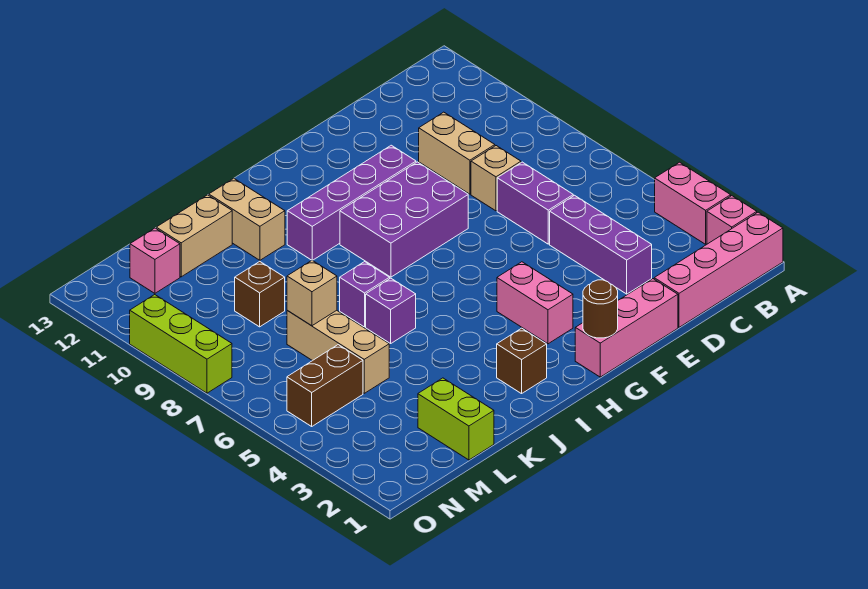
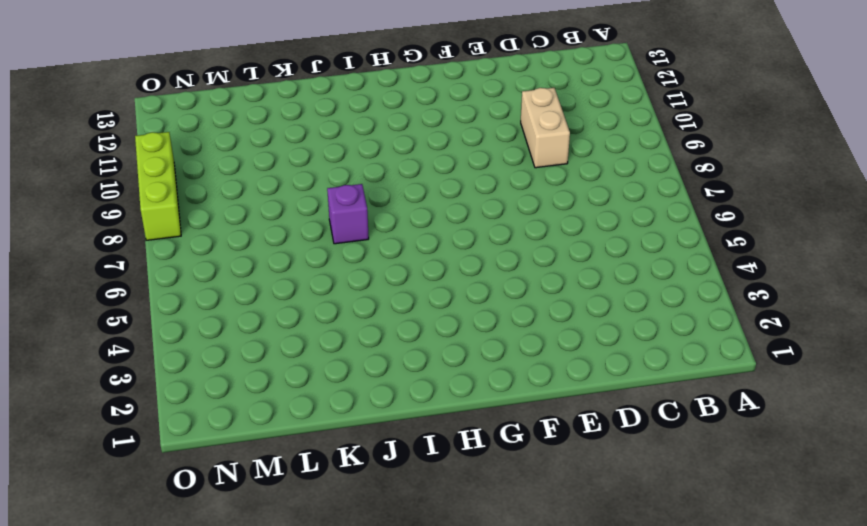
none -> pink 1x4 brick [654,212,783,327]
none -> pink 1x1 brick [707,196,757,244]
none -> pink 1x2 brick [655,162,731,244]

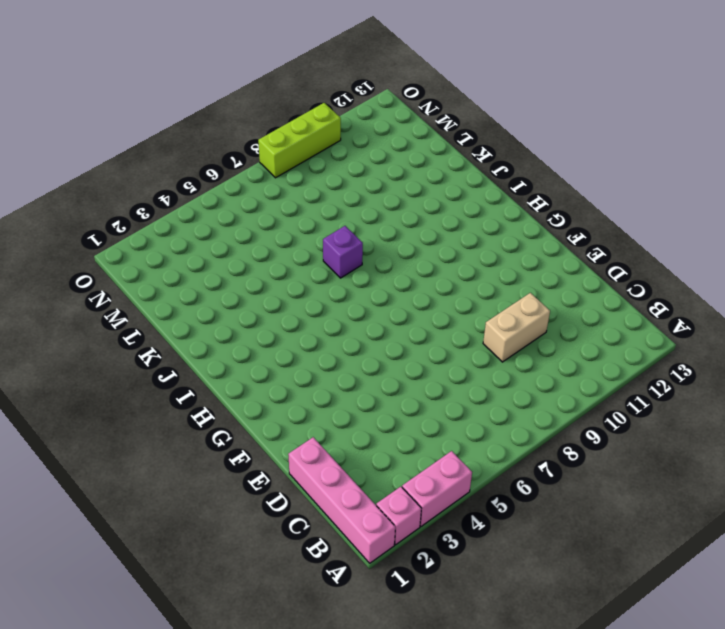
none -> purple 1x3 brick [550,195,652,294]
none -> purple 1x2 brick [497,162,573,244]
none -> tan 1x1 brick [471,146,521,211]

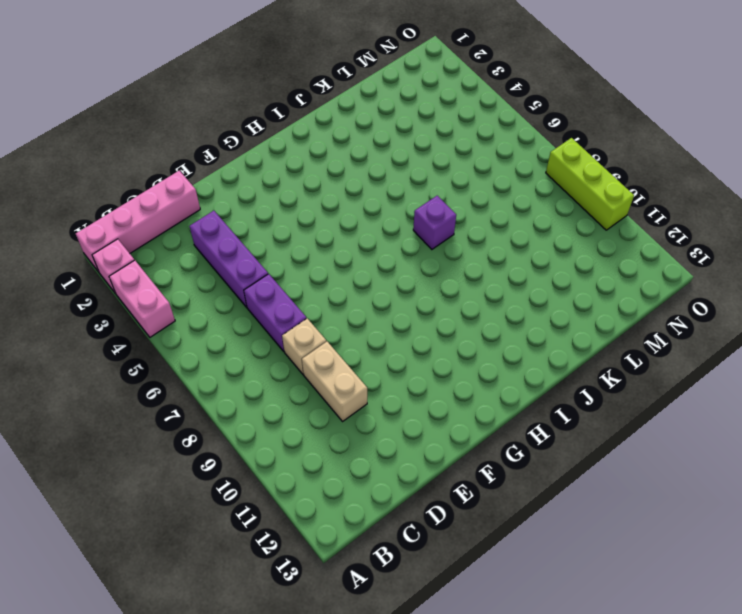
none -> pink 1x3 brick [575,279,678,377]
none -> purple 2x3 brick [340,162,468,277]
none -> purple 1x4 brick [287,145,416,260]

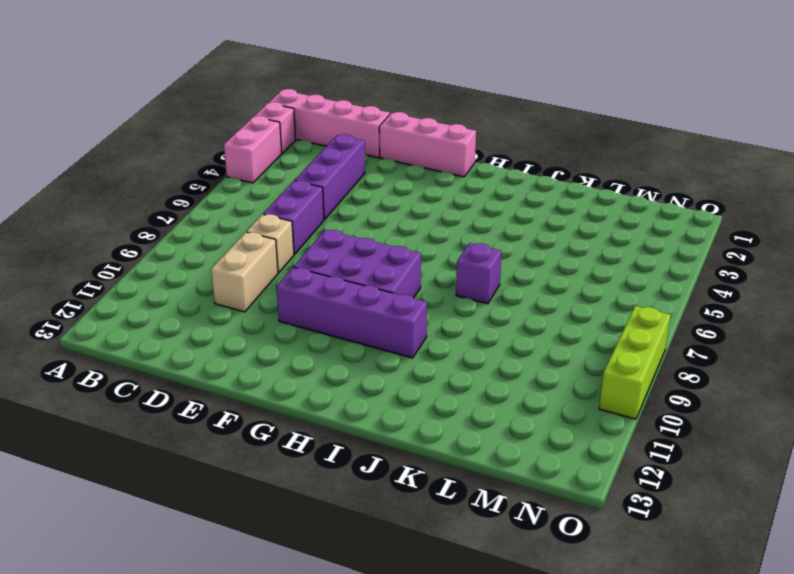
none -> pink 1x2 brick [497,262,573,344]
none -> brown 1x1 brick [497,328,547,394]
none -> purple 1x1 brick [366,278,416,343]

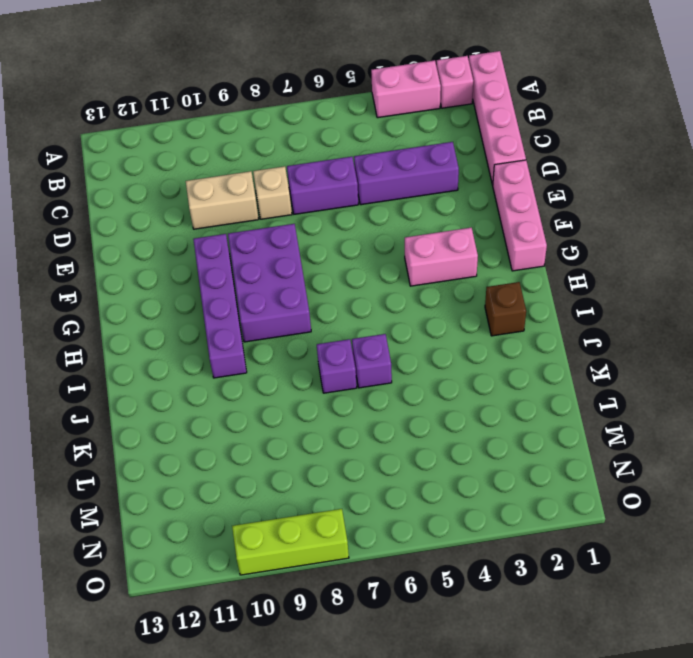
none -> tan 1x2 brick [209,178,285,260]
none -> tan 1x2 brick [156,195,232,277]
none -> lime 1x2 brick [418,378,494,460]

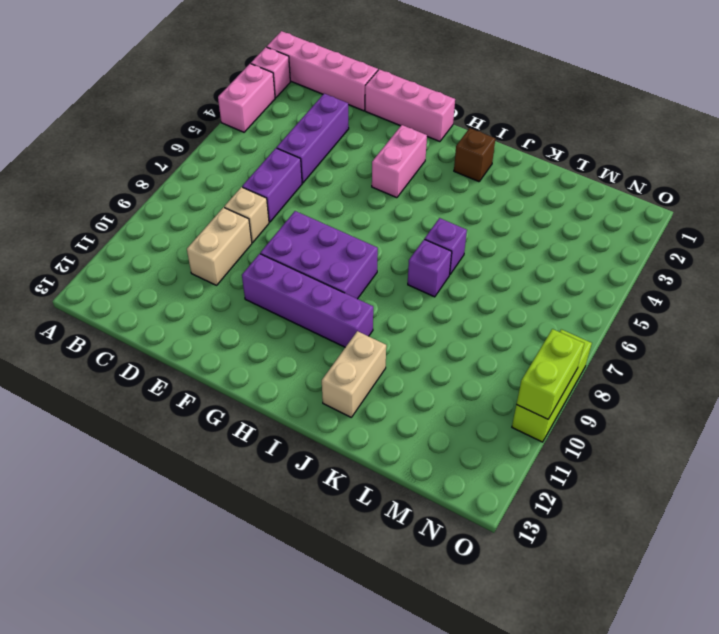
lime 1x2 brick [516,329,584,419] -> lime 1x2 brick moved to [418,378,494,460]
none -> tan 1x2 brick [156,195,232,277]
none -> tan 1x3 brick [287,310,389,393]
none -> brown 1x1 brick [235,261,285,327]

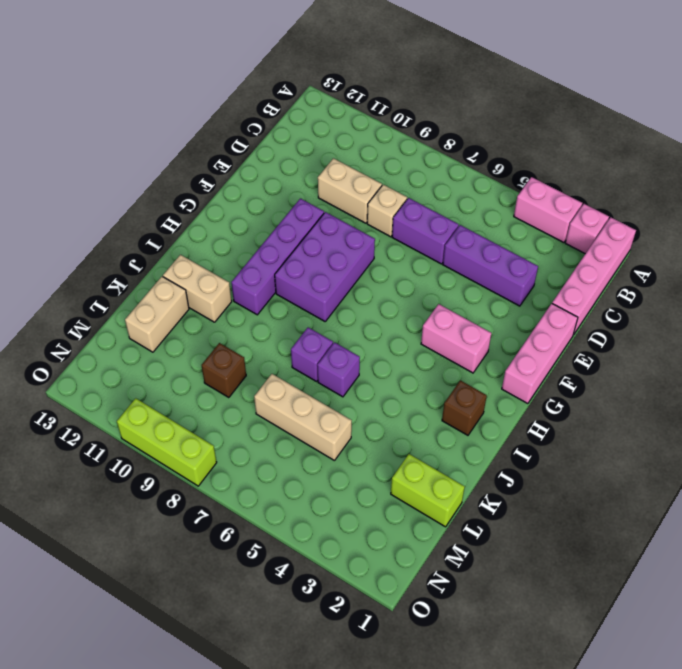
none -> brown 1x2 brick [287,345,363,426]
none -> pink 1x1 brick [130,228,180,293]
none -> brown 1x1 round brick [583,280,618,338]

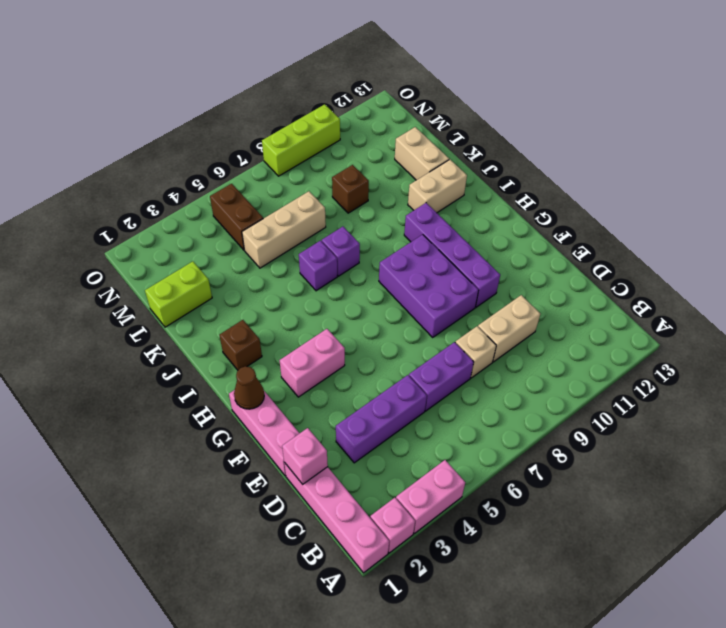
pink 1x1 brick [282,428,328,484] -> pink 1x1 brick moved to [130,228,180,293]
brown 1x1 cone [234,366,264,409] -> brown 1x1 round brick [583,280,618,338]
none -> tan 1x1 brick [287,260,337,326]

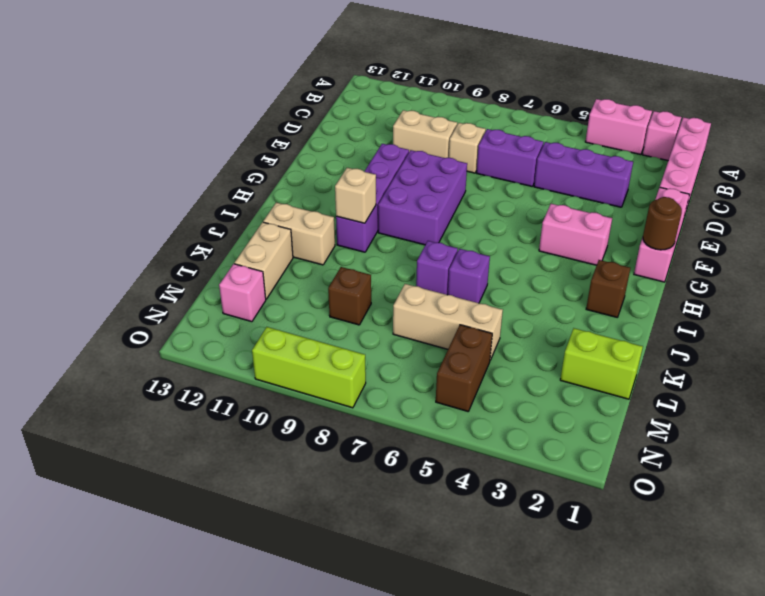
tan 1x1 brick [335,168,376,223] -> tan 1x1 brick moved to [287,260,337,326]

